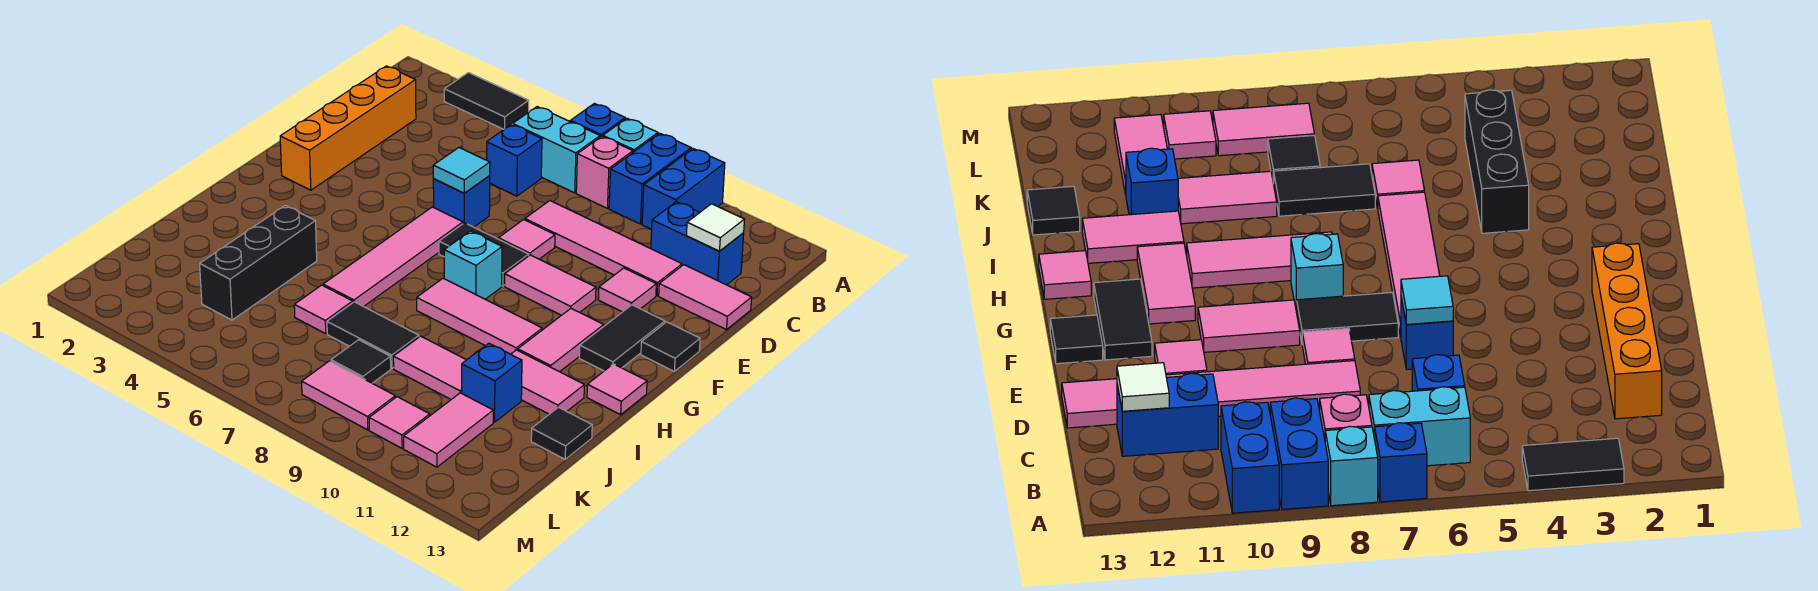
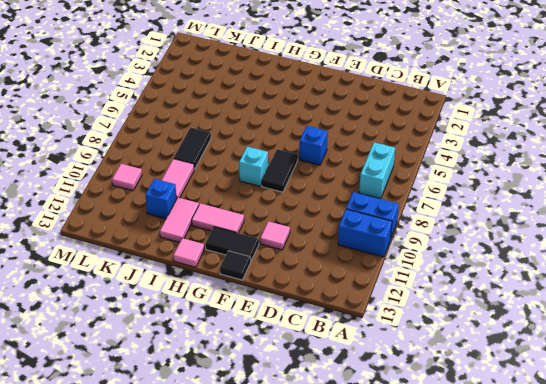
none -> black 1x2 tile [444,73,529,129]
none -> blue 1x1 brick [570,104,625,137]
none -> cyan 1x1 brick [603,118,658,152]
none -> pink 1x1 brick [576,136,633,208]

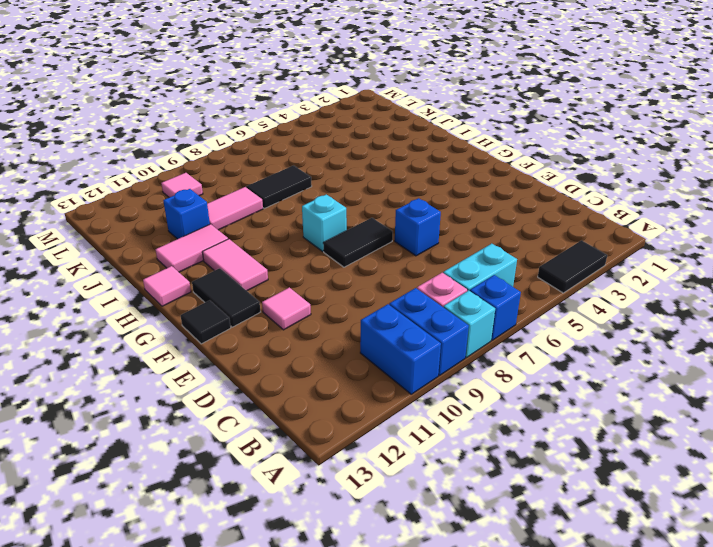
none -> orange 1x4 brick [280,66,416,190]
none -> blue 1x1 brick [486,125,542,196]
none -> blue 1x2 brick [651,202,744,285]
none -> pink 1x4 tile [525,201,682,296]

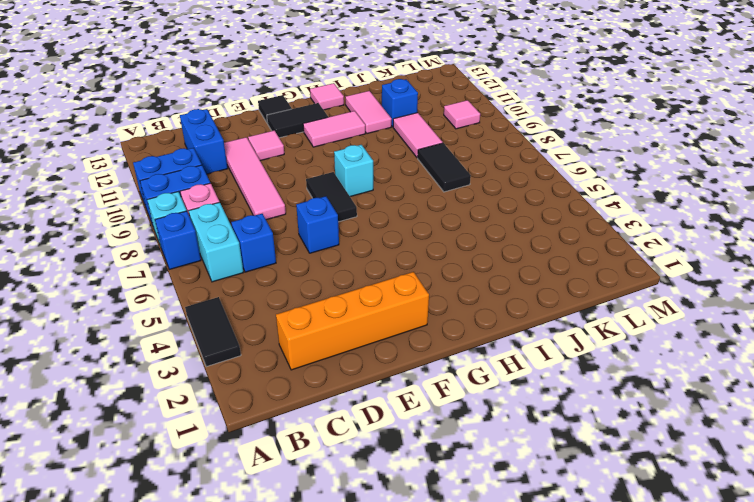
none -> pink 1x2 tile [659,265,752,330]
none -> pink 1x1 tile [498,220,555,259]
none -> pink 1x4 tile [323,207,463,307]
none -> pink 1x2 tile [505,255,596,315]

